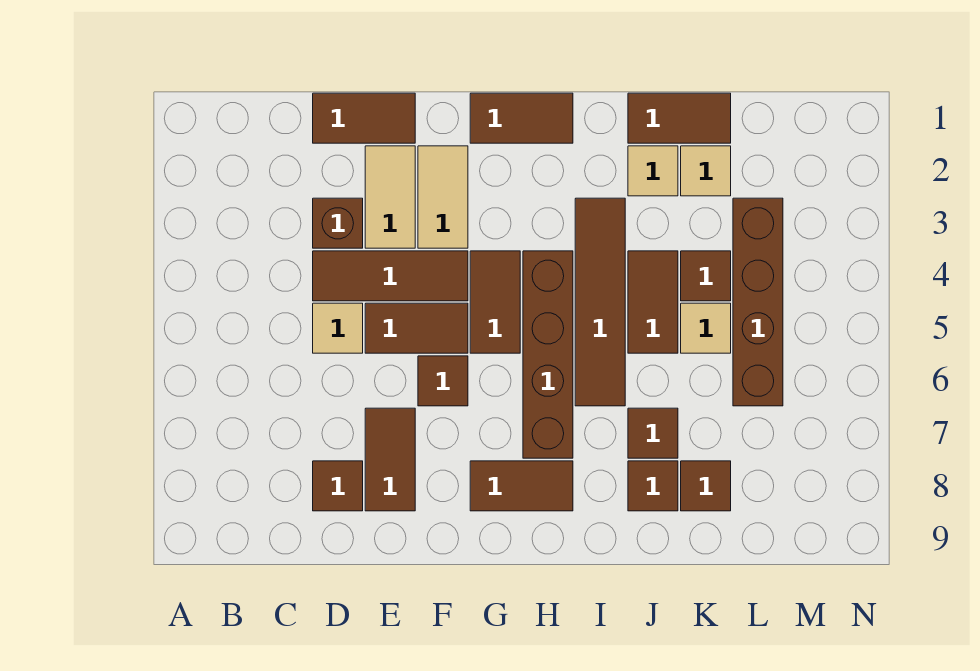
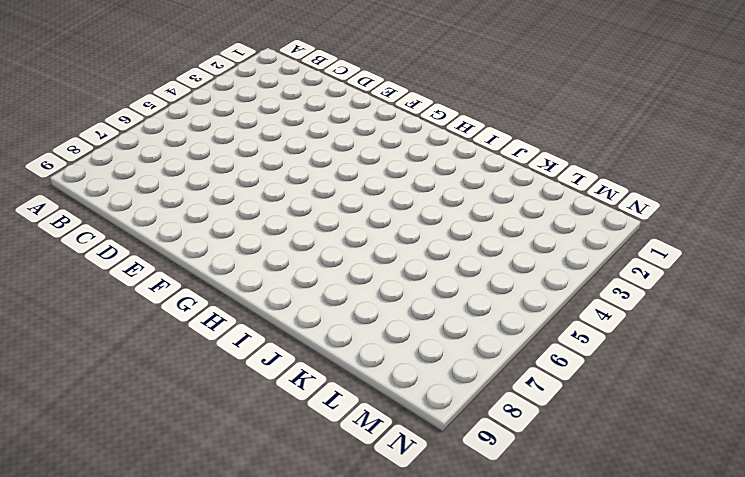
none -> brown 1x2 tile [313,93,415,143]
none -> brown 1x1 brick [313,198,363,248]
none -> brown 1x3 tile [313,251,468,301]

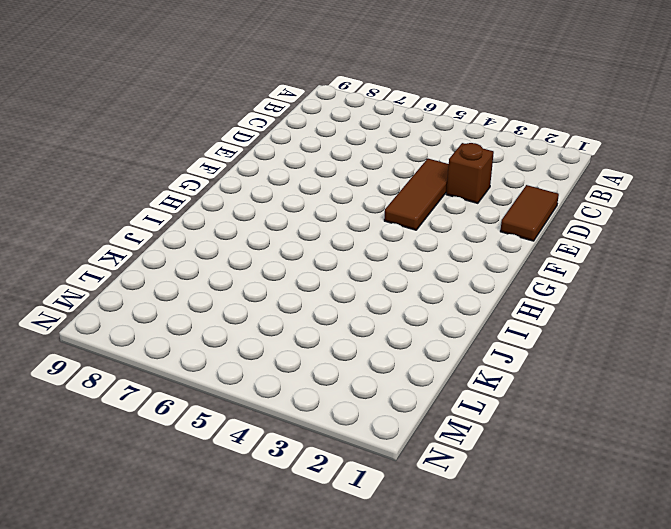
none -> tan 1x1 tile [313,303,363,353]
none -> brown 1x1 tile [313,461,363,511]
none -> tan 1x2 tile [365,146,415,248]

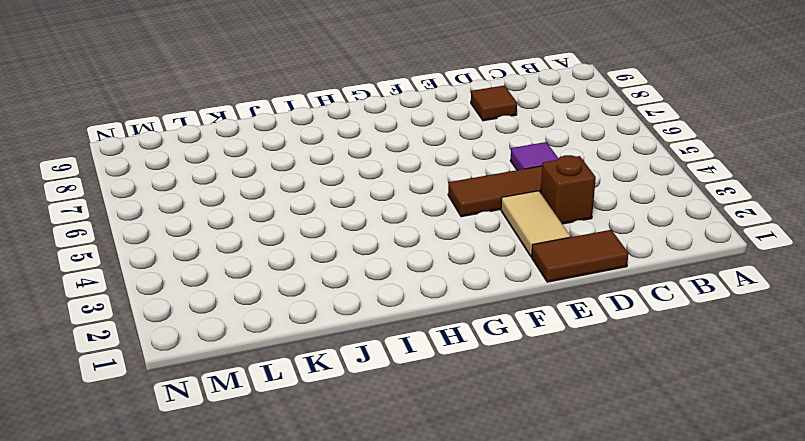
purple 1x1 tile [510,142,558,170] -> tan 1x1 tile [313,303,363,353]
none -> brown 1x2 tile [365,303,468,353]
none -> brown 1x2 tile [365,408,415,511]
none -> tan 1x2 tile [418,146,468,248]

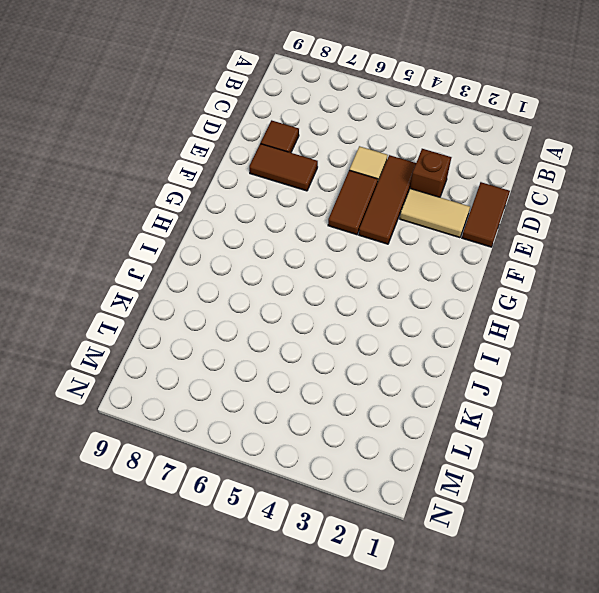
none -> tan 1x2 tile [418,146,468,248]
none -> brown 1x1 tile [418,356,468,406]
none -> brown 1x2 tile [470,93,573,143]

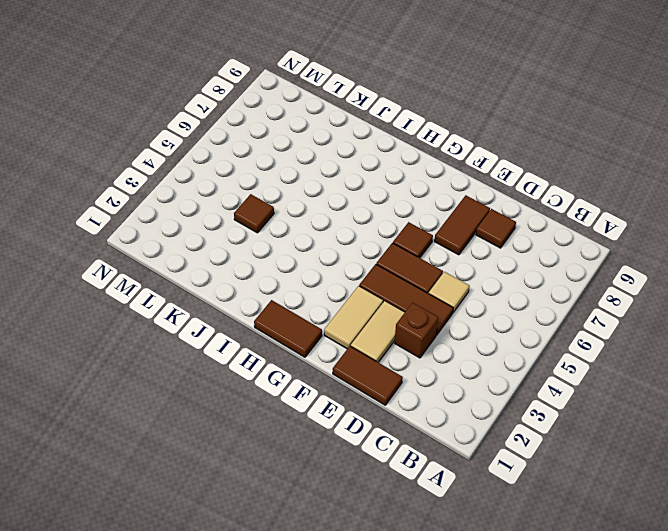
none -> brown 1x2 tile [470,251,520,353]
none -> brown 1x2 tile [470,461,573,511]
none -> brown 1x4 brick [523,251,573,458]

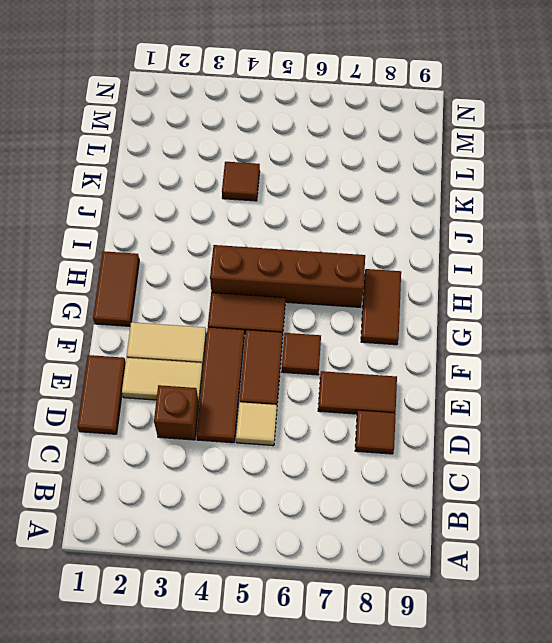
none -> brown 1x4 tile [575,198,625,406]
none -> brown 1x2 tile [628,93,731,143]
none -> tan 1x1 tile [628,146,678,196]

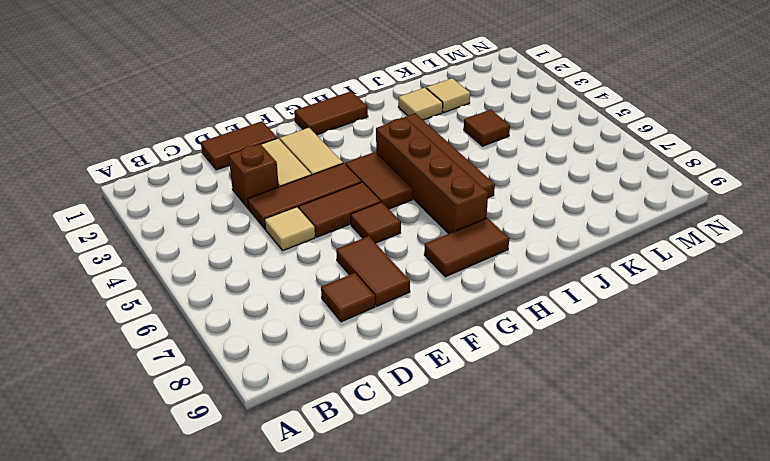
none -> brown 1x2 tile [628,93,731,143]
none -> brown 1x2 tile [628,251,678,353]
none -> brown 1x1 tile [628,408,678,458]

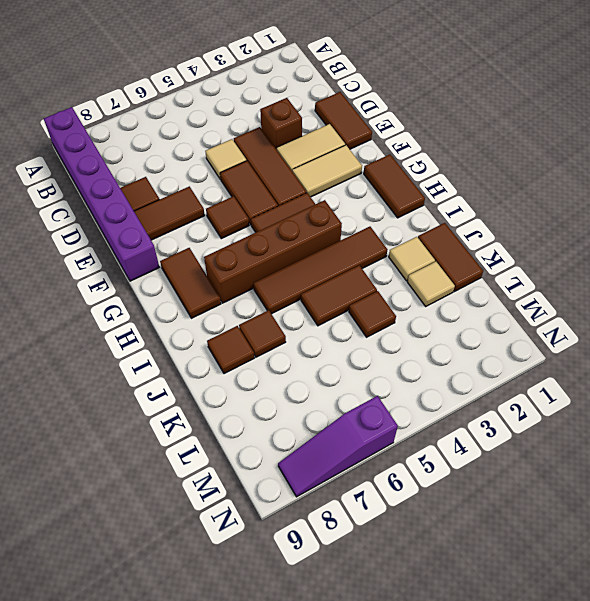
purple 1x6 brick [44,107,159,281] -> none
purple 1x3 slope [278,396,398,497] -> none
none -> tan 1x1 tile [681,303,731,353]
none -> brown 1x1 tile [681,461,731,511]
none -> brown 1x4 brick [733,198,783,406]

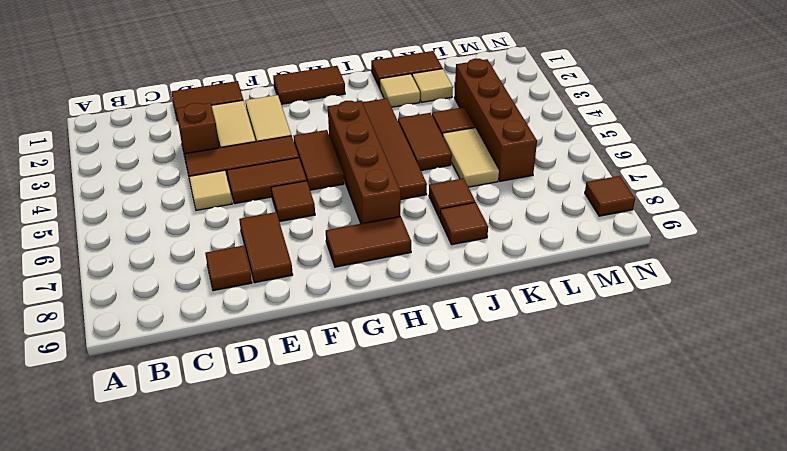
tan 1x2 tile [443,128,499,187] -> tan 1x1 tile [681,303,731,353]
brown 1x1 tile [585,176,635,216] -> brown 1x1 tile moved to [681,461,731,511]

